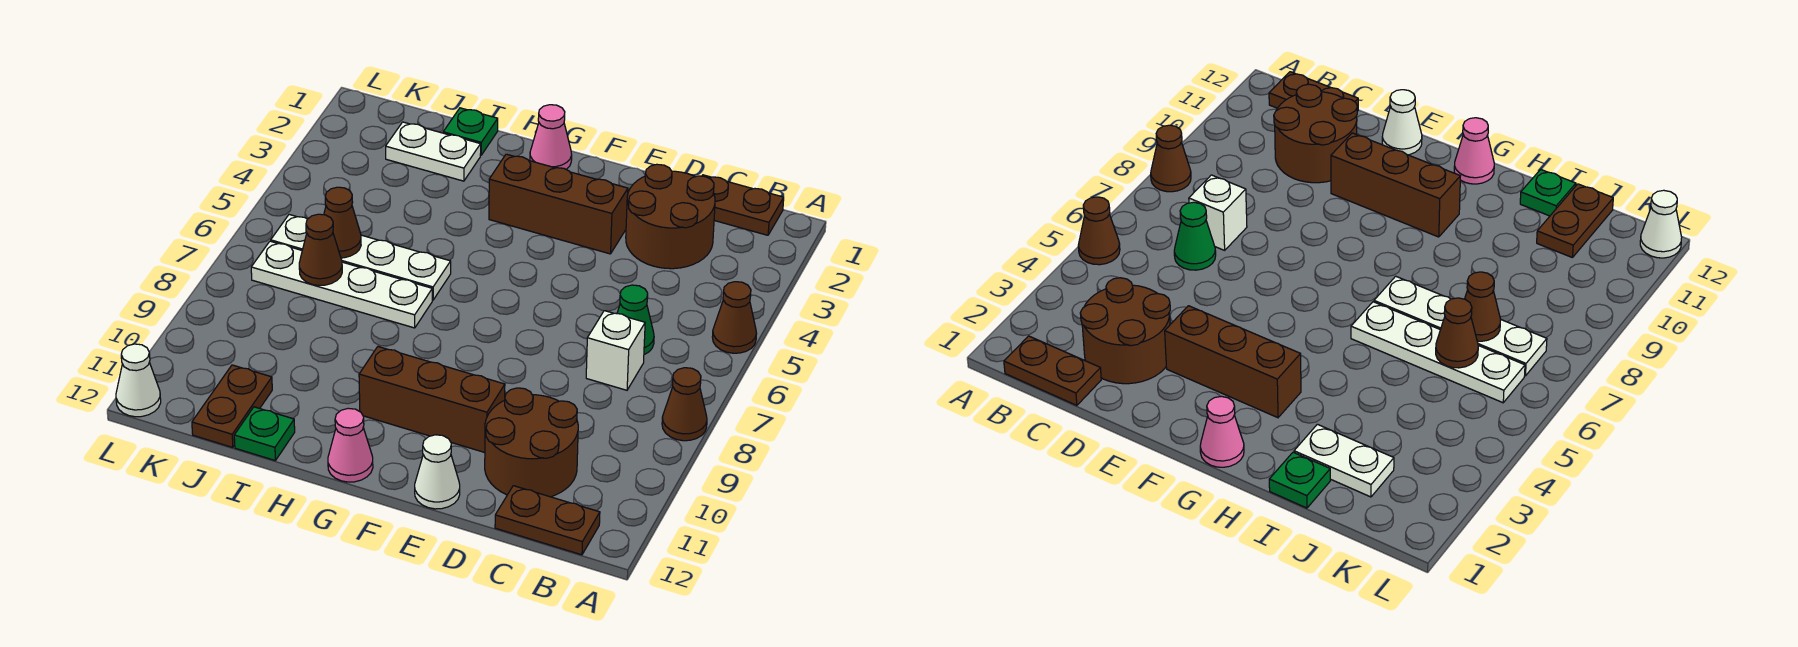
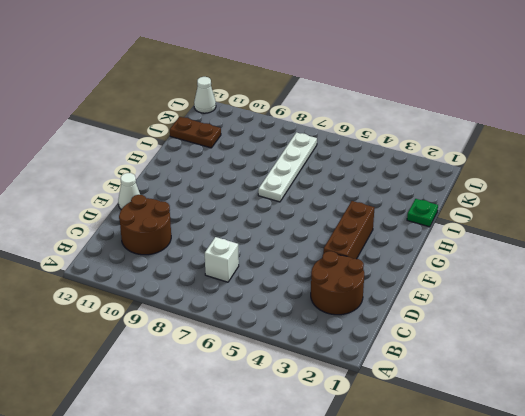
none -> brown 1x1 cone [712,282,757,353]
none -> brown 1x1 cone [662,368,707,441]
none -> brown 1x2 plate [702,175,784,235]

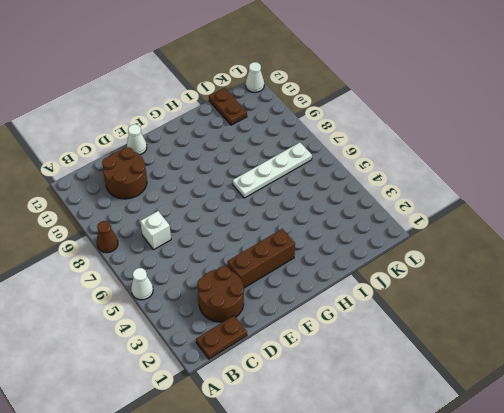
white 1x1 cone [131,268,153,300] -> brown 1x1 cone [712,282,757,353]
none -> brown 1x2 plate [495,486,600,555]
none -> green 1x1 cone [617,285,654,355]
none -> brown 1x3 brick [359,347,505,453]

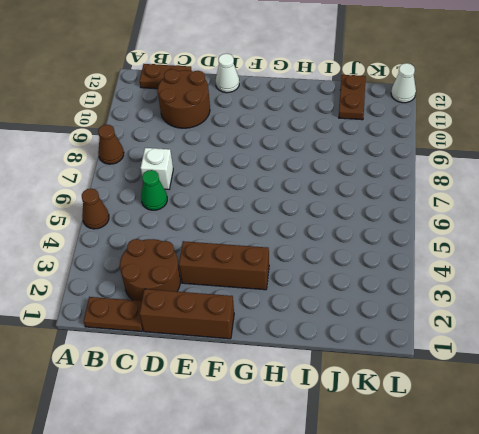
brown 1x3 brick [140,289,234,339] -> brown 1x3 brick moved to [359,347,505,453]
none -> pink 1x1 cone [530,105,572,169]
none -> pink 1x1 cone [328,408,373,482]
none -> white 1x4 plate [271,215,451,300]

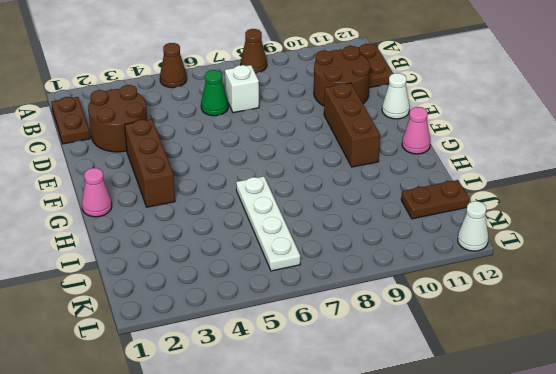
none -> white 1x4 plate [251,241,432,328]
none -> green 1x1 plate [443,108,498,155]
none -> white 1x2 plate [386,122,481,181]

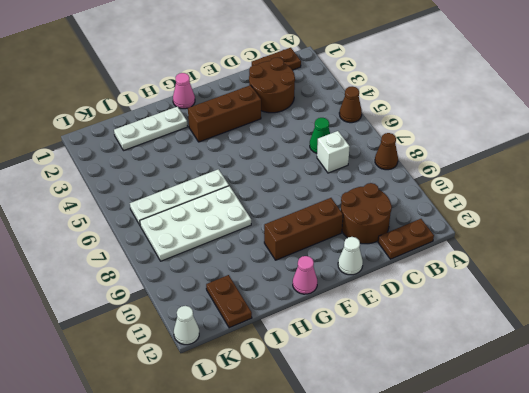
white 1x3 plate [114,107,187,151] -> white 1x2 plate [386,122,481,181]
white 2x4 plate [140,186,251,261] -> white 1x4 plate [251,241,432,328]
none -> green 1x1 plate [443,108,498,155]
none -> green 1x1 plate [234,407,295,460]
none -> brown 1x1 cone [324,187,361,258]

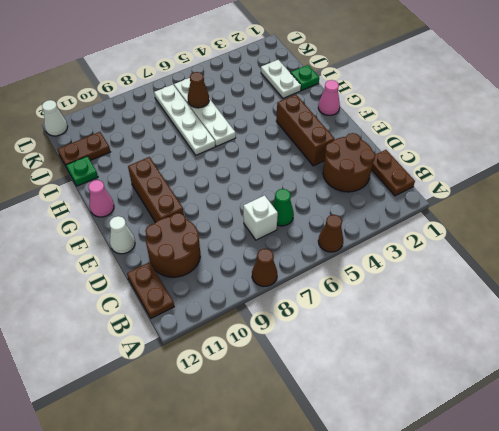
none -> brown 1x1 cone [299,214,342,285]

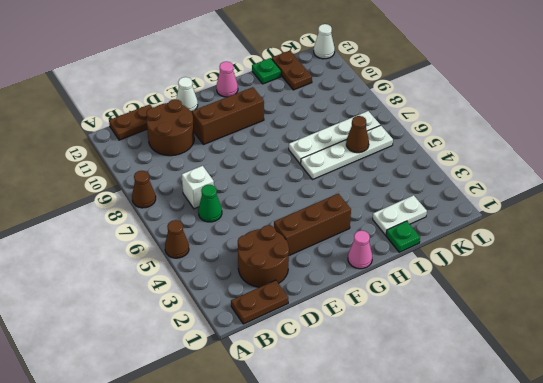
none -> brown 1x1 cone [299,214,342,285]

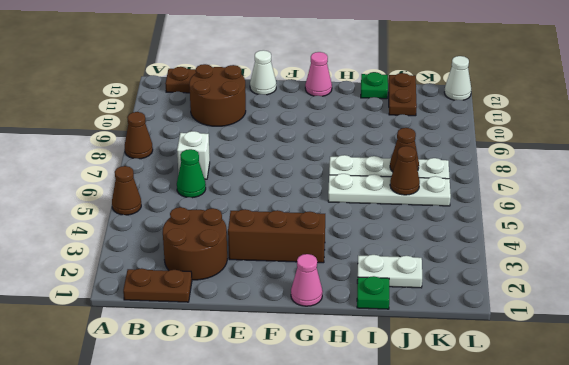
none -> brown 1x3 brick [359,347,505,453]

